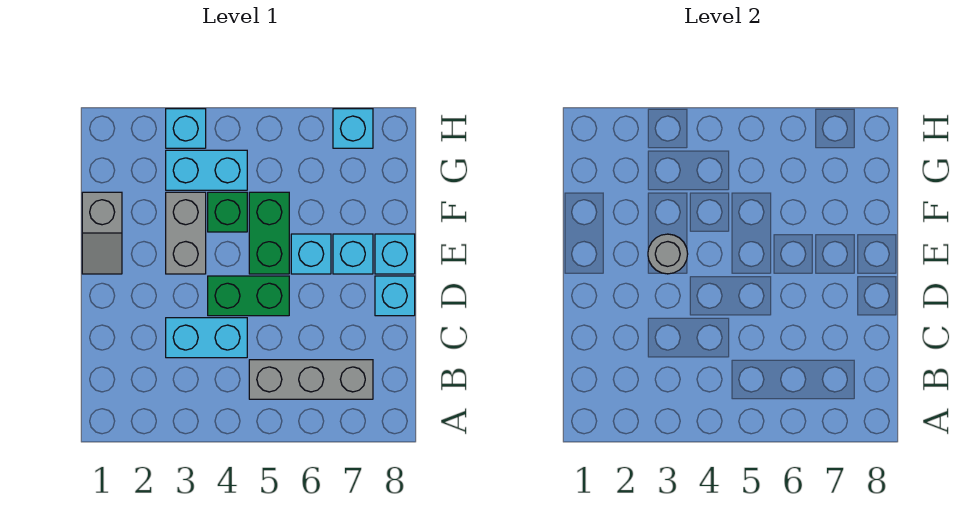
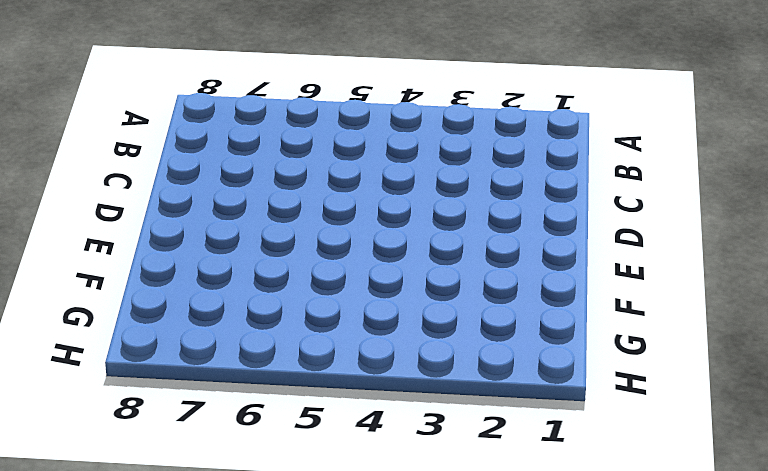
none -> grey 1x3 brick [249,360,373,399]
none -> cyan 1x2 brick [166,318,247,358]
none -> green 1x2 brick [208,276,289,316]

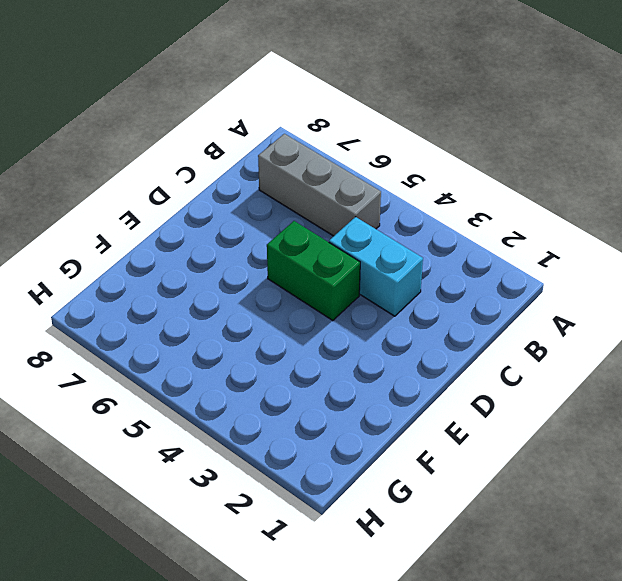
none -> cyan 1x1 brick [375,276,415,316]
none -> grey 1x2 slope [82,192,122,274]
none -> grey 1x2 brick [166,192,206,274]

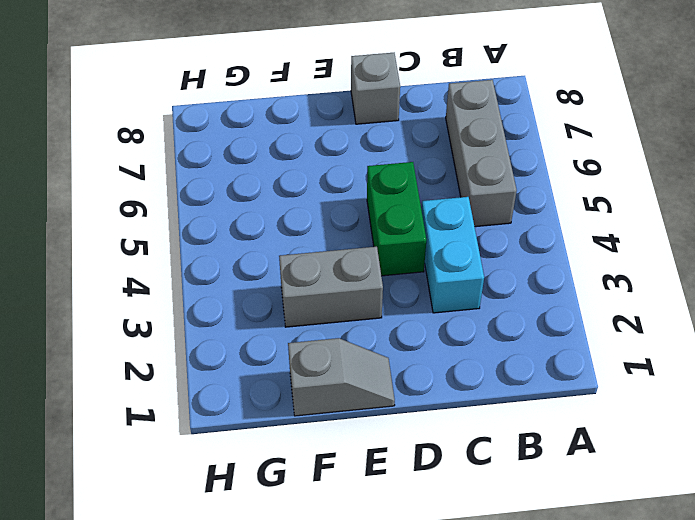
grey 1x1 brick [351,53,400,124] -> cyan 1x1 brick [375,276,415,316]
none -> green 1x2 brick [249,192,289,274]
none -> cyan 1x1 brick [291,234,331,274]
none -> cyan 1x1 brick [333,234,373,274]

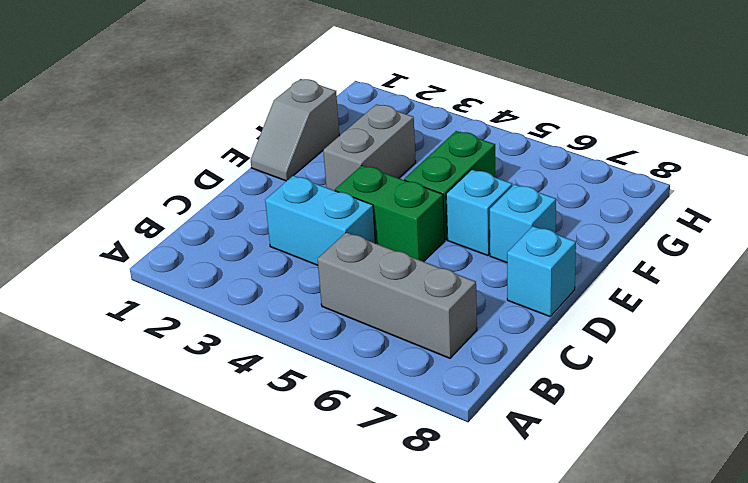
none -> cyan 1x1 brick [375,234,415,274]
none -> green 1x1 brick [208,192,247,232]
none -> cyan 1x2 brick [166,150,247,190]

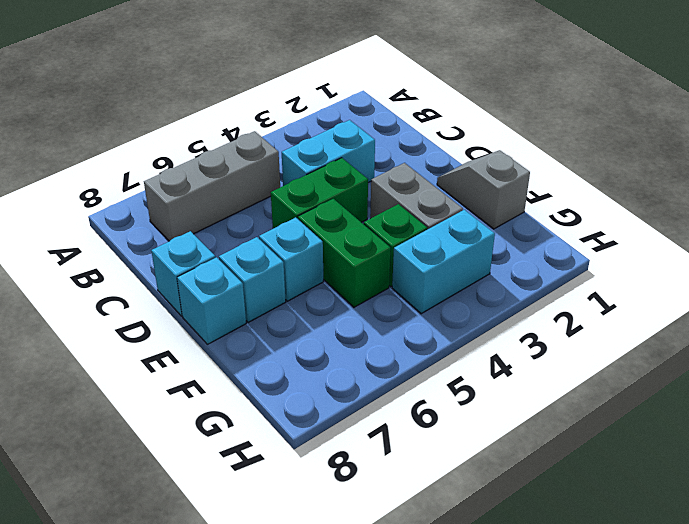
none -> cyan 1x1 brick [166,109,206,148]
none -> cyan 1x1 brick [333,109,373,148]
none -> grey 1x1 round brick [648,234,688,274]

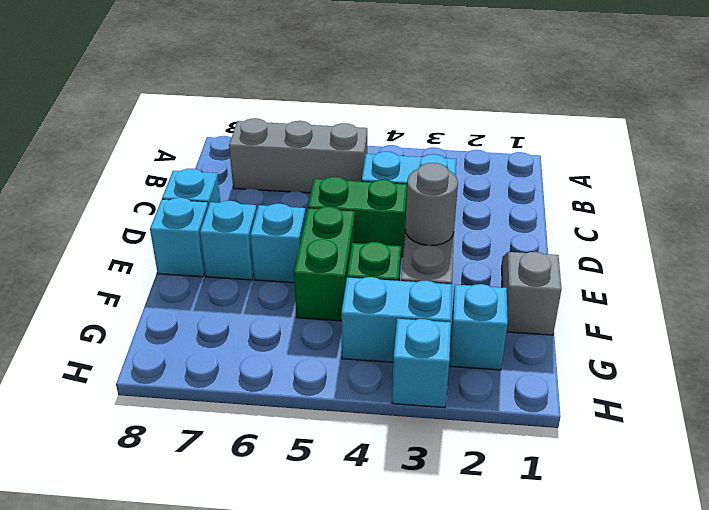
cyan 1x1 brick [450,284,508,370] -> cyan 1x1 brick moved to [333,109,373,148]

